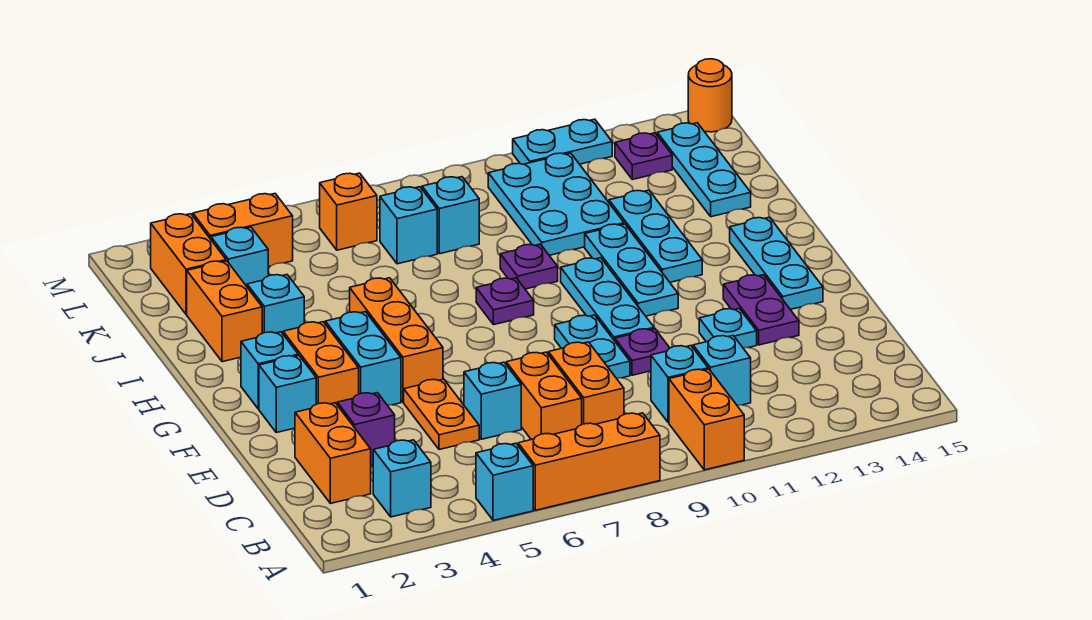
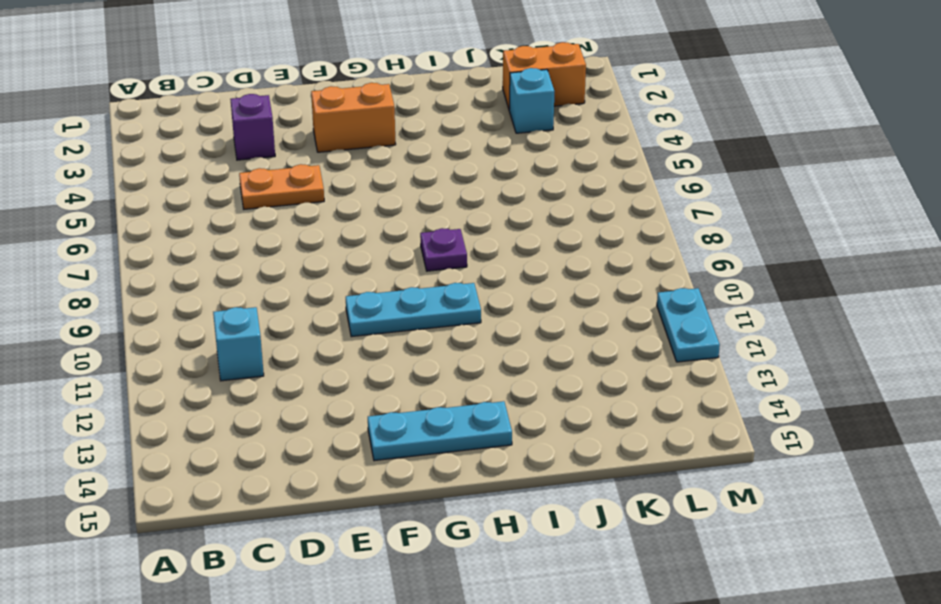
none -> cyan 1x1 brick [476,443,533,520]
none -> orange 1x3 brick [518,413,660,510]
none -> orange 1x2 brick [669,369,744,470]
none -> cyan 1x1 brick [373,440,431,517]

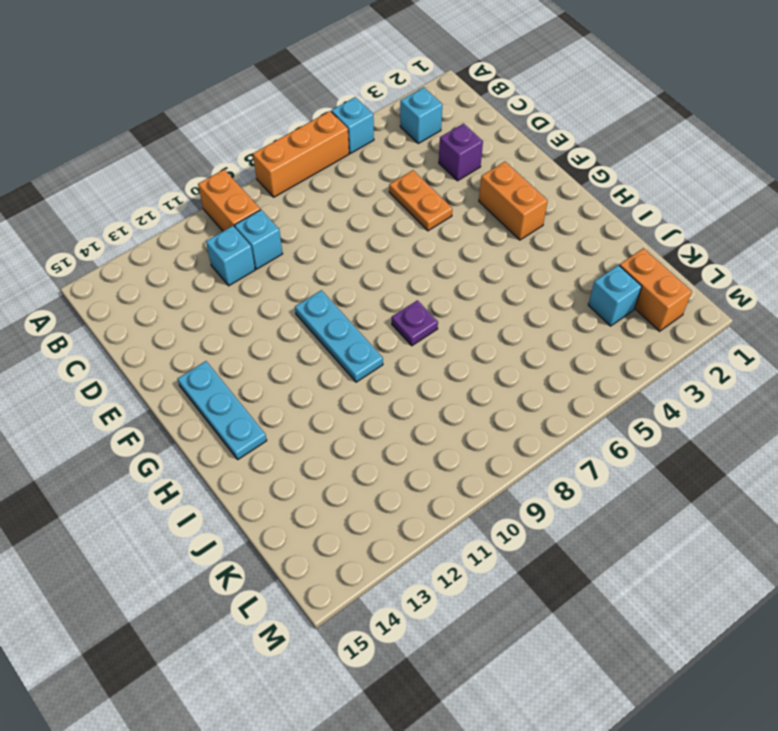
none -> orange 1x2 brick [295,403,371,504]
none -> orange 1x2 brick [506,352,582,440]
none -> orange 1x2 brick [548,342,624,424]
none -> cyan 1x1 brick [464,362,521,439]

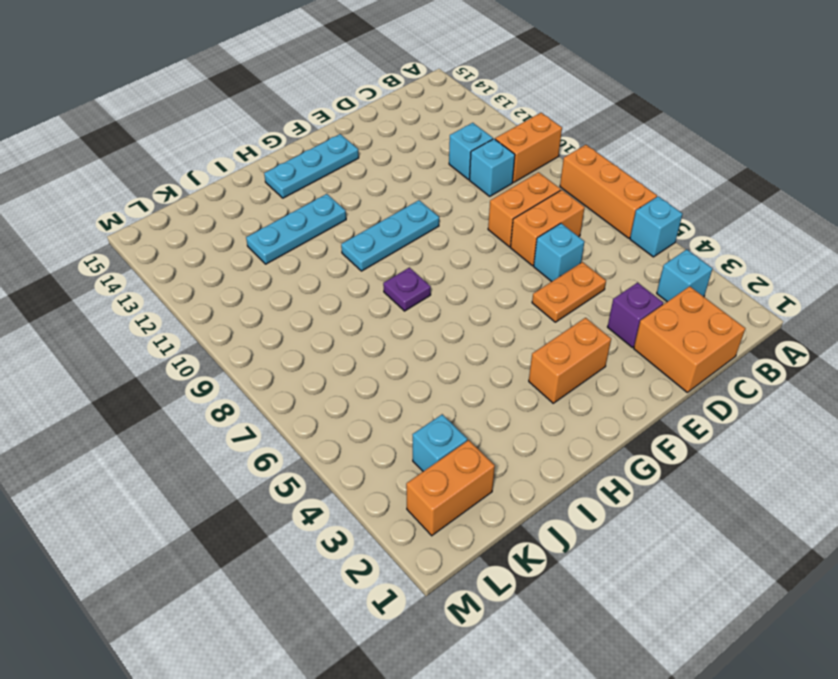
orange 2x2 brick [634,286,745,392] -> orange 1x2 brick [295,403,371,504]
none -> cyan 1x2 plate [555,315,630,378]
none -> purple 1x1 plate [615,329,669,375]
none -> cyan 1x1 plate [699,309,757,348]
none -> purple 1x2 plate [723,275,799,345]

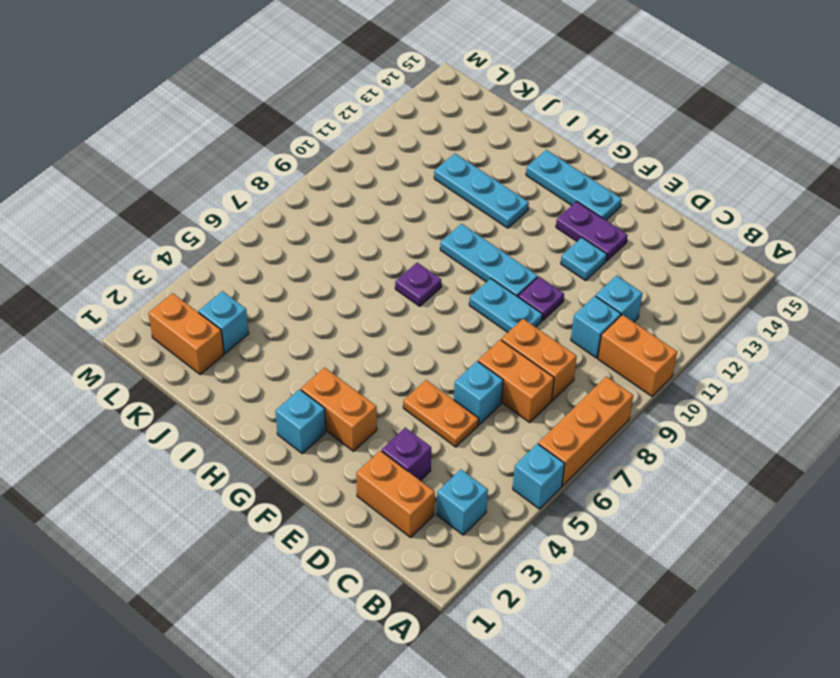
none -> cyan 1x1 brick [259,355,316,433]
none -> cyan 1x2 brick [325,312,401,405]
none -> orange 1x3 brick [350,278,443,402]
none -> cyan 1x3 plate [585,224,678,316]

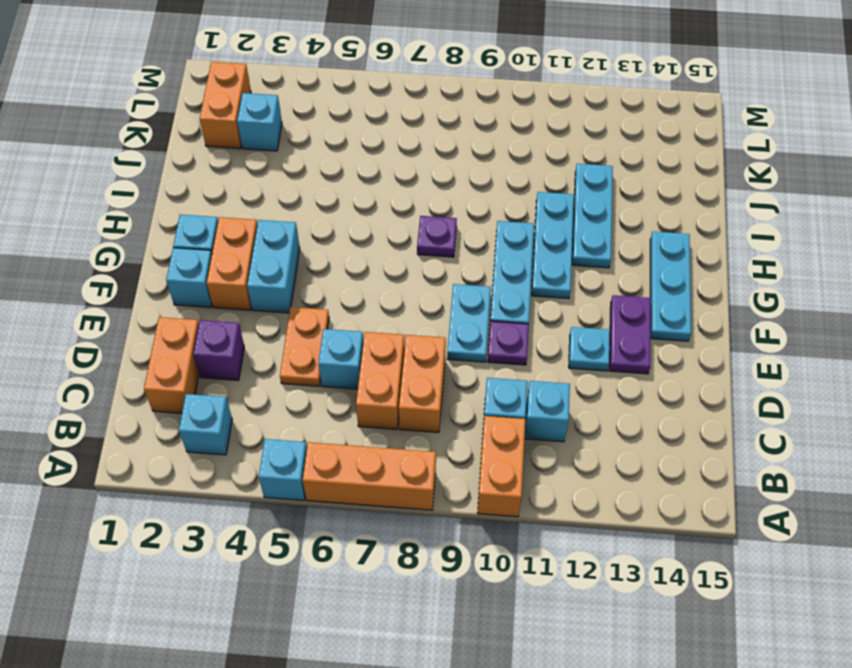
none -> orange 1x3 brick [350,278,443,402]
none -> orange 1x2 brick [187,261,262,362]
none -> cyan 1x1 brick [247,275,304,333]
none -> purple 1x1 plate [500,244,558,289]

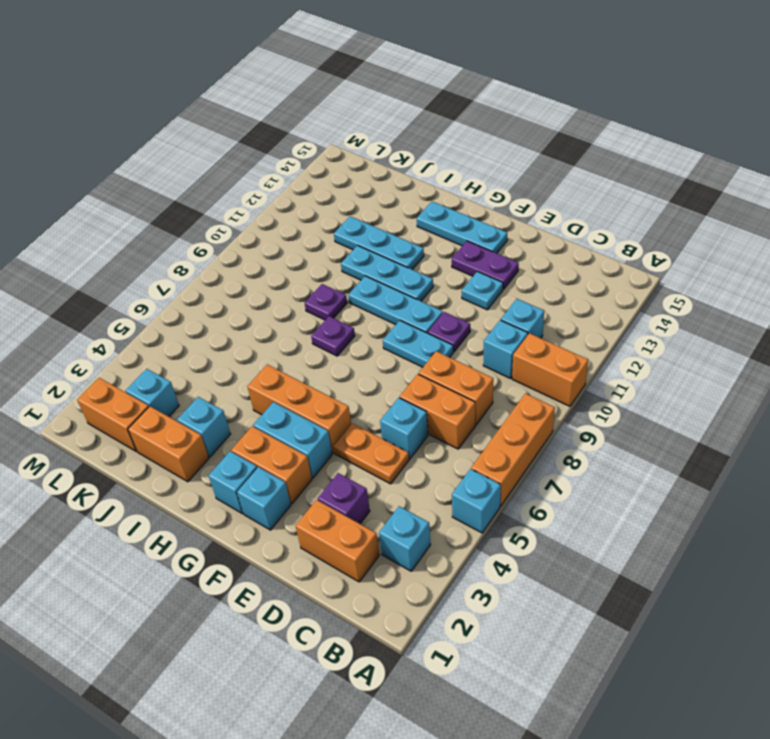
none -> cyan 2x3 plate [488,153,624,255]
none -> cyan 1x3 plate [657,123,751,217]
none -> cyan 1x1 brick [380,187,437,264]
none -> cyan 1x1 brick [422,177,479,254]

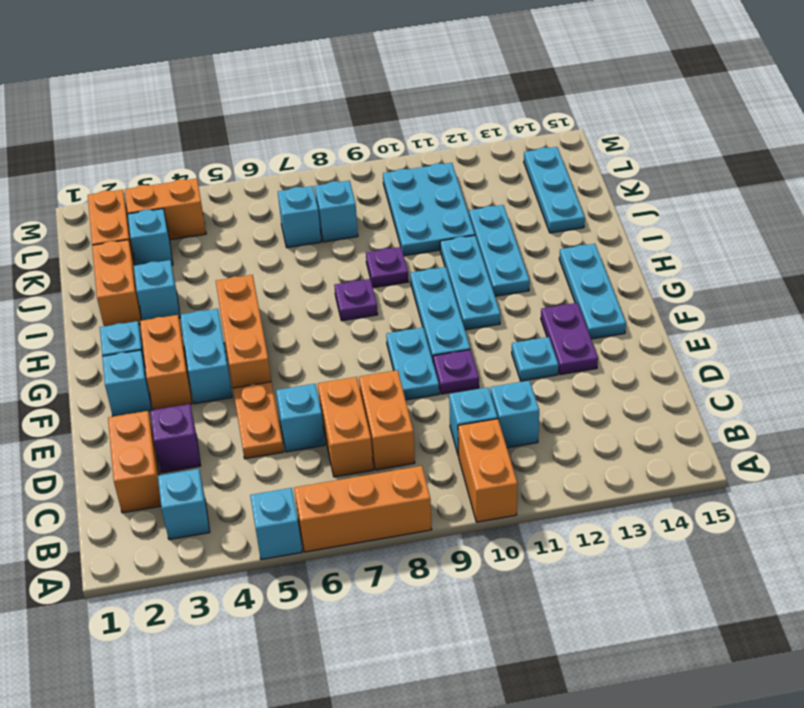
none -> orange 1x1 brick [320,173,377,250]
none -> purple 1x1 plate [615,133,672,180]
none -> cyan 1x2 plate [513,119,612,164]
none -> orange 1x1 round brick [688,59,732,132]

